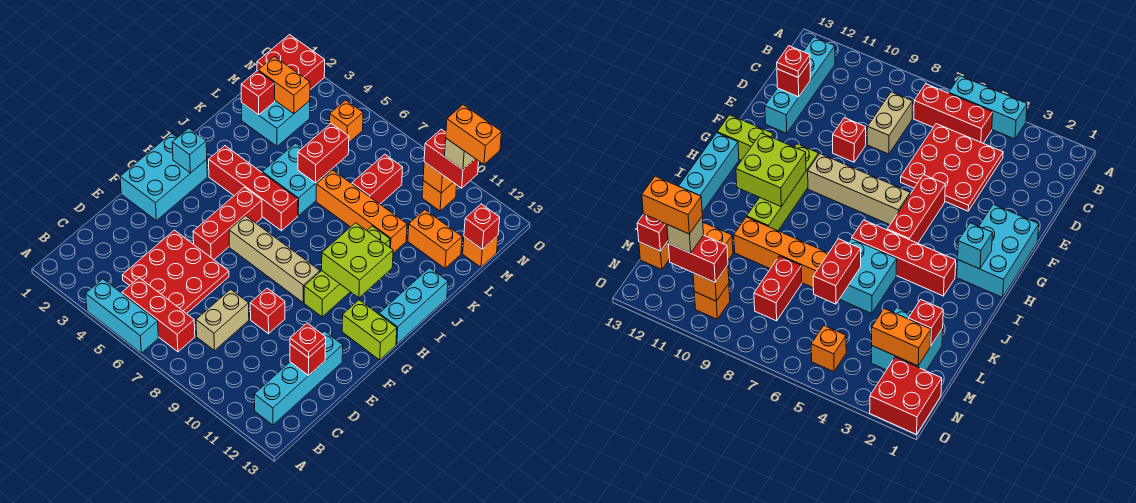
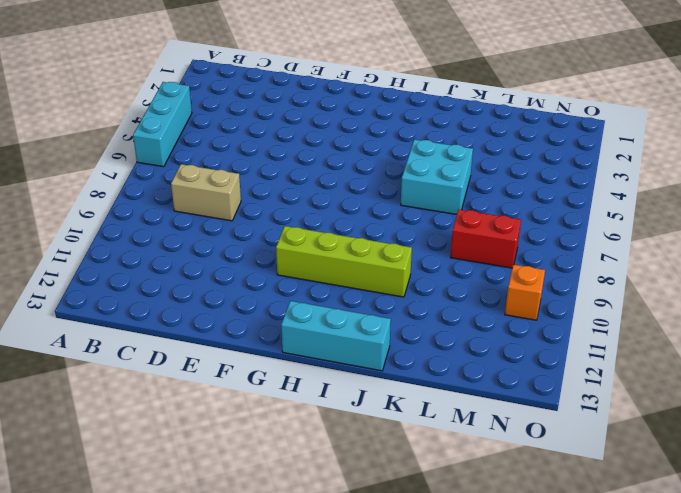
none -> red 1x3 brick [122,278,195,352]
none -> cyan 1x4 brick [254,331,343,425]
none -> red 3x3 plate [122,230,229,314]
none -> red 1x1 brick [250,288,285,334]

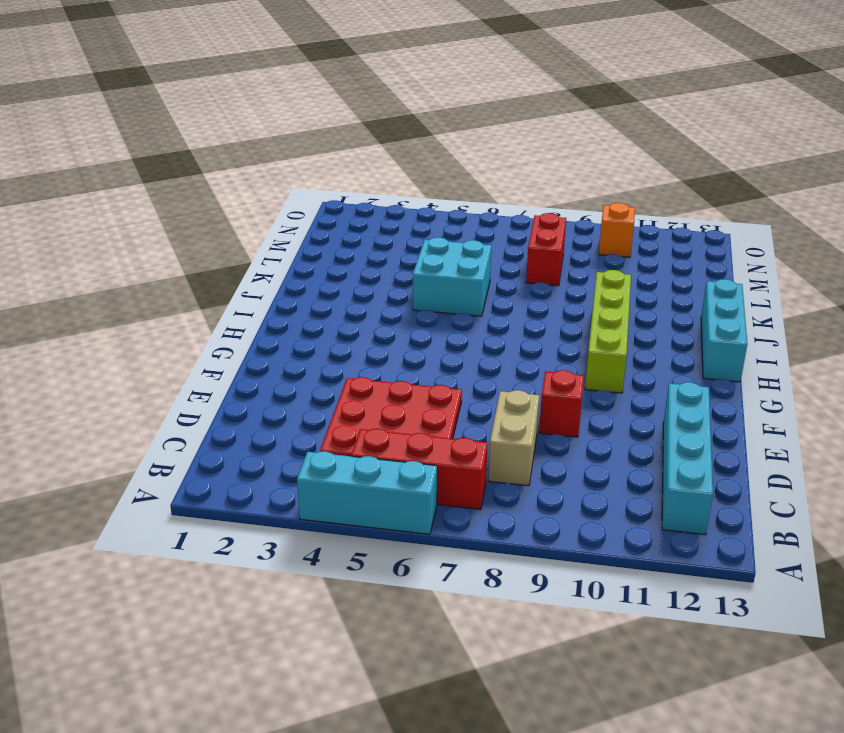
none -> cyan 2x3 brick [120,134,207,221]
none -> red 1x3 brick [193,187,262,259]
none -> tan 1x4 brick [229,216,320,303]
none -> lime 1x2 brick [342,300,397,360]

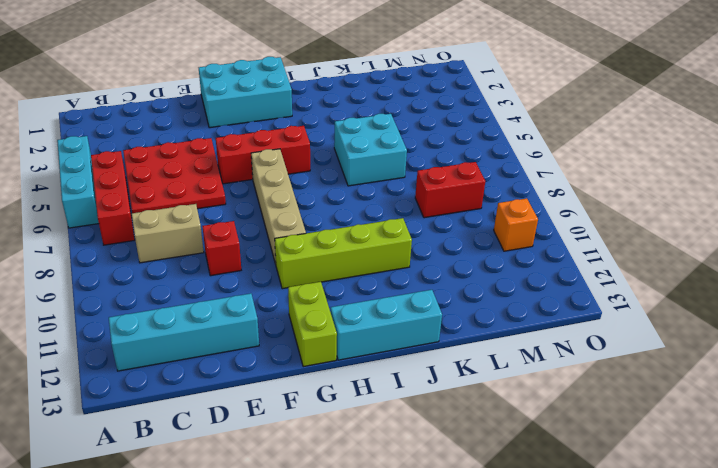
none -> red 1x4 brick [209,146,298,231]
none -> orange 1x4 brick [316,170,407,253]
none -> cyan 2x2 brick [242,101,310,146]
none -> orange 1x2 brick [408,210,462,268]

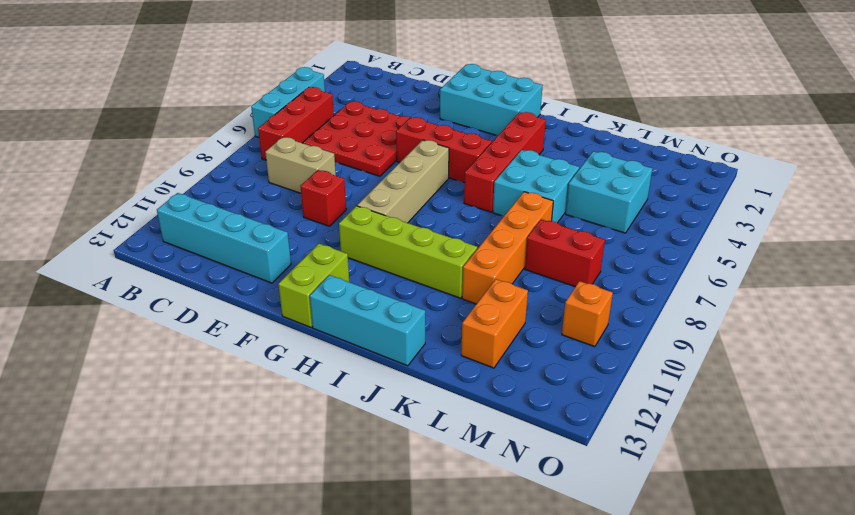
cyan 2x2 brick [566,151,653,233] -> cyan 2x2 brick moved to [242,101,310,146]
none -> orange 1x1 brick [463,236,498,267]
none -> red 2x2 brick [257,35,325,90]
none -> orange 1x1 brick [330,100,363,142]
none -> red 1x1 brick [290,343,326,376]

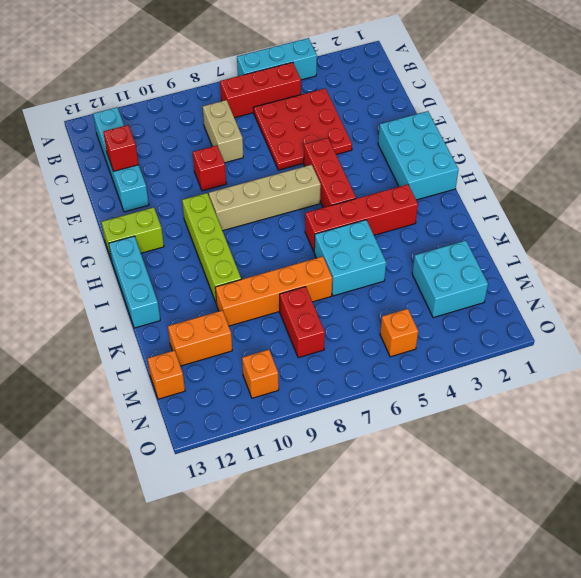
none -> red 2x2 brick [257,35,325,90]
none -> cyan 1x1 brick [172,128,207,173]
none -> lime 2x2 brick [322,223,393,298]
none -> red 1x2 brick [298,124,349,183]

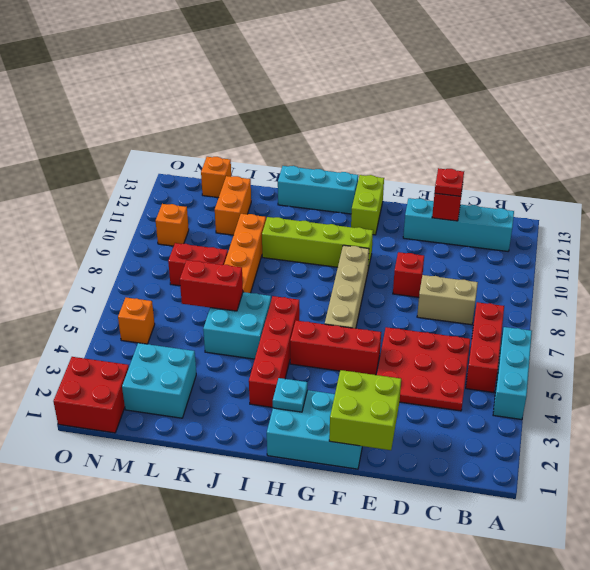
lime 2x2 brick [329,370,401,450] -> lime 2x2 brick moved to [322,223,393,298]
cyan 1x1 plate [273,378,307,412] -> cyan 1x1 brick [172,128,207,173]
none -> red 1x1 brick [241,71,275,115]
none -> orange 1x2 brick [258,57,310,114]
none -> red 1x1 brick [464,204,500,249]
none -> orange 1x1 brick [423,162,453,193]

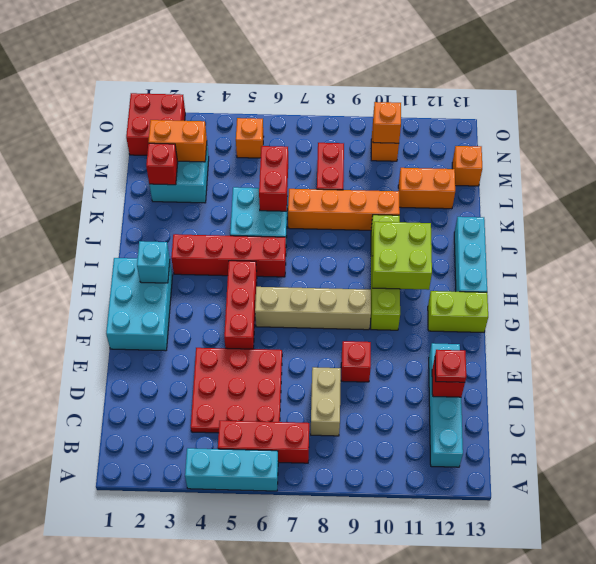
none -> red 1x1 brick [464,204,500,249]
none -> red 1x2 brick [424,129,478,188]
none -> tan 1x1 brick [445,138,475,170]
none -> orange 1x2 brick [446,105,502,164]

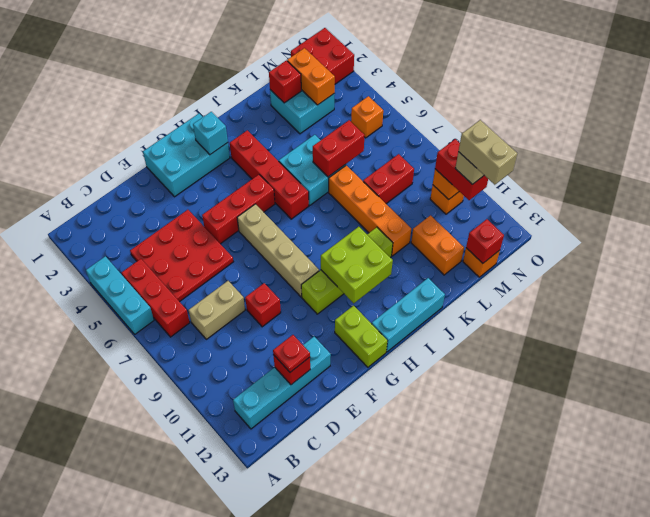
tan 1x2 brick [458,120,517,185] -> orange 1x2 brick [446,105,502,164]

